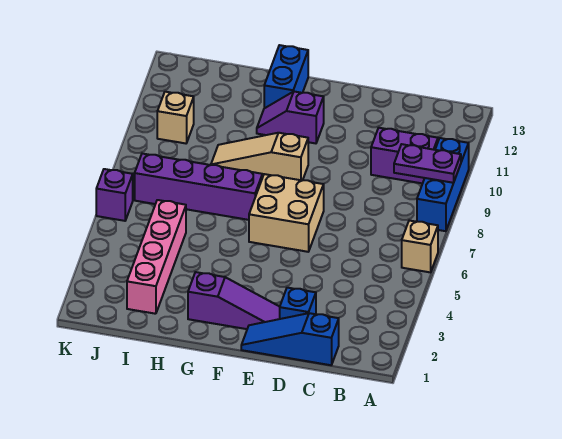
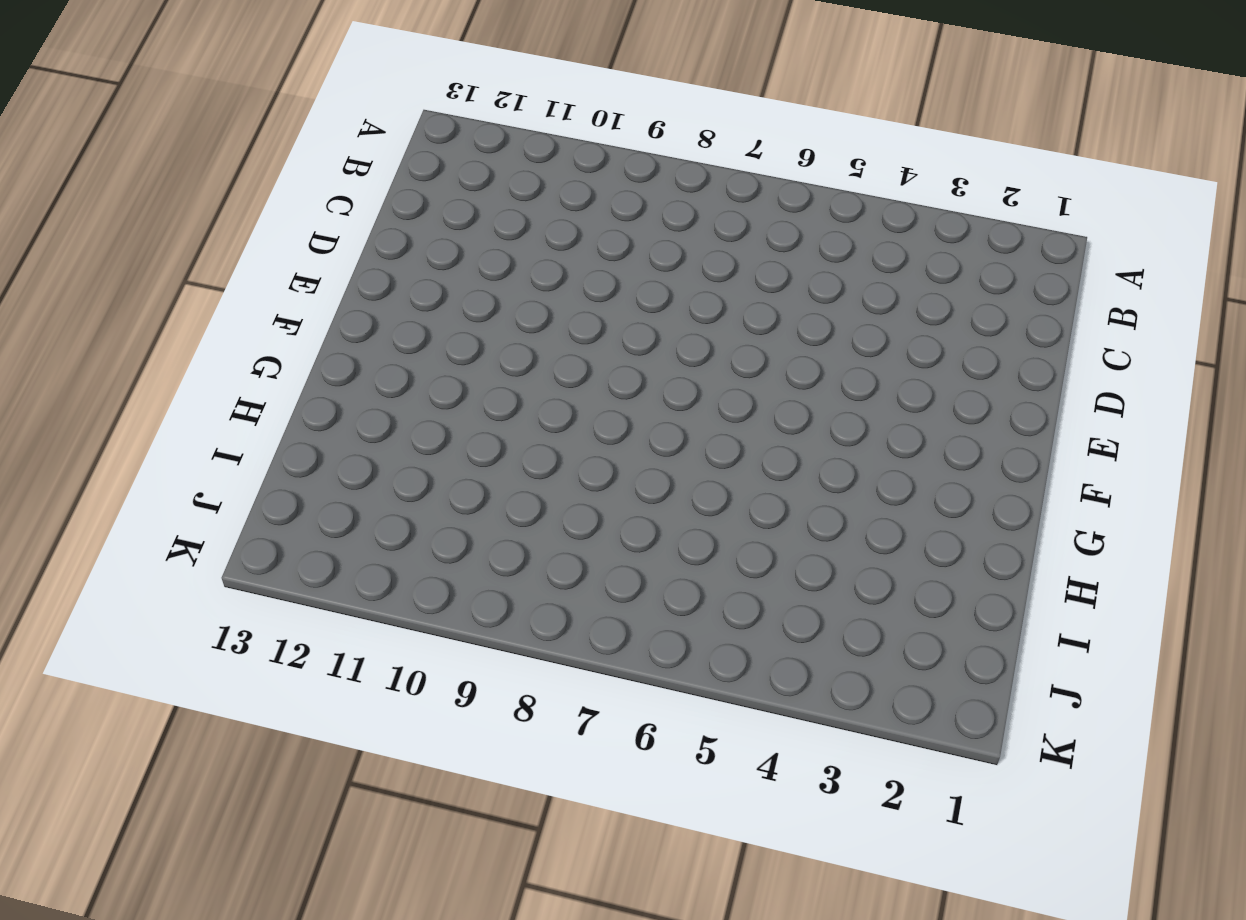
none -> tan 1x1 brick [402,221,438,272]
none -> blue 1x3 brick [417,138,469,231]
none -> purple 1x2 brick [371,128,438,183]

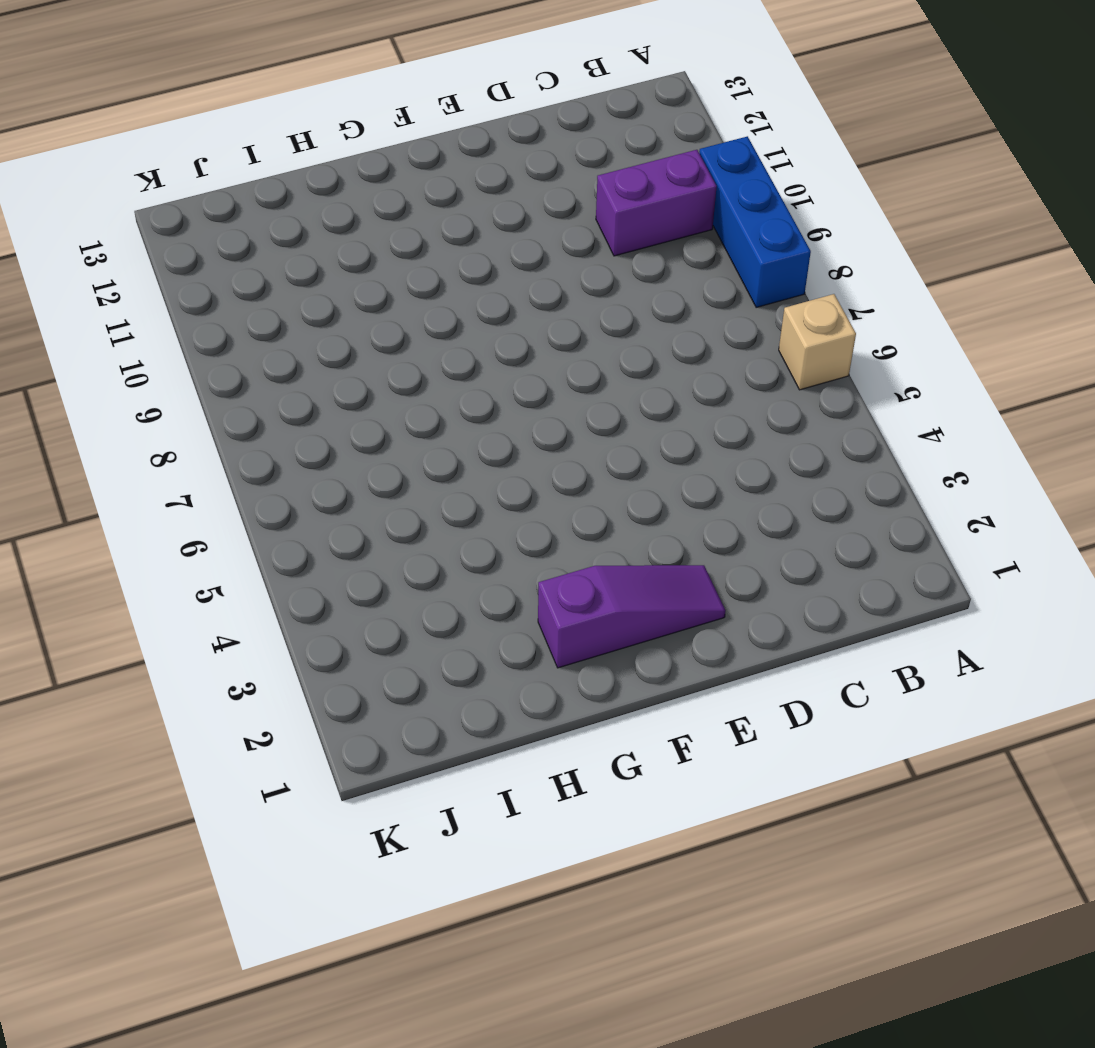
none -> blue 1x3 slope [241,313,339,365]
none -> blue 1x1 brick [280,288,316,319]
none -> tan 2x2 brick [249,174,324,252]

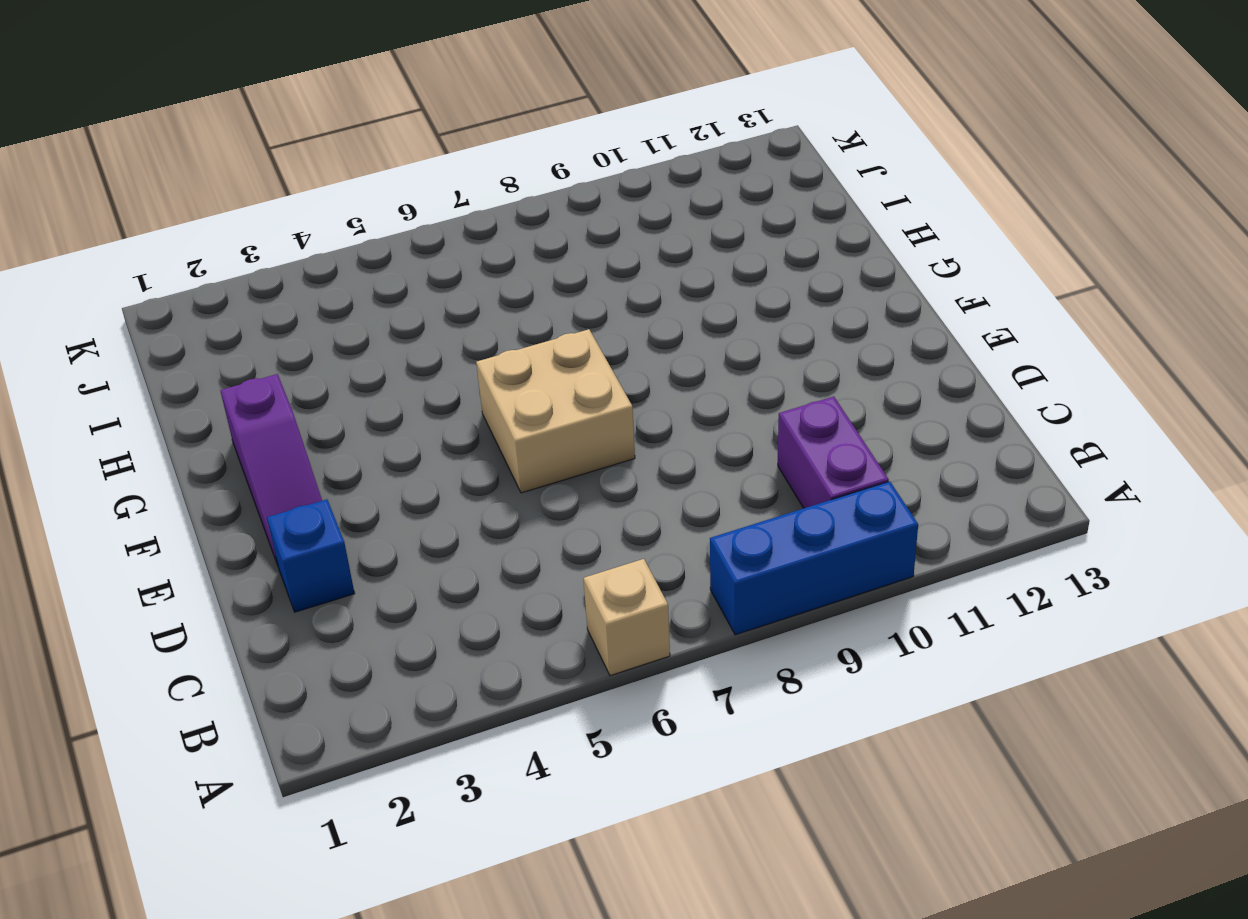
none -> blue 1x3 slope [241,313,339,365]
none -> tan 1x3 slope [211,133,308,180]
none -> purple 1x2 slope [257,92,324,143]

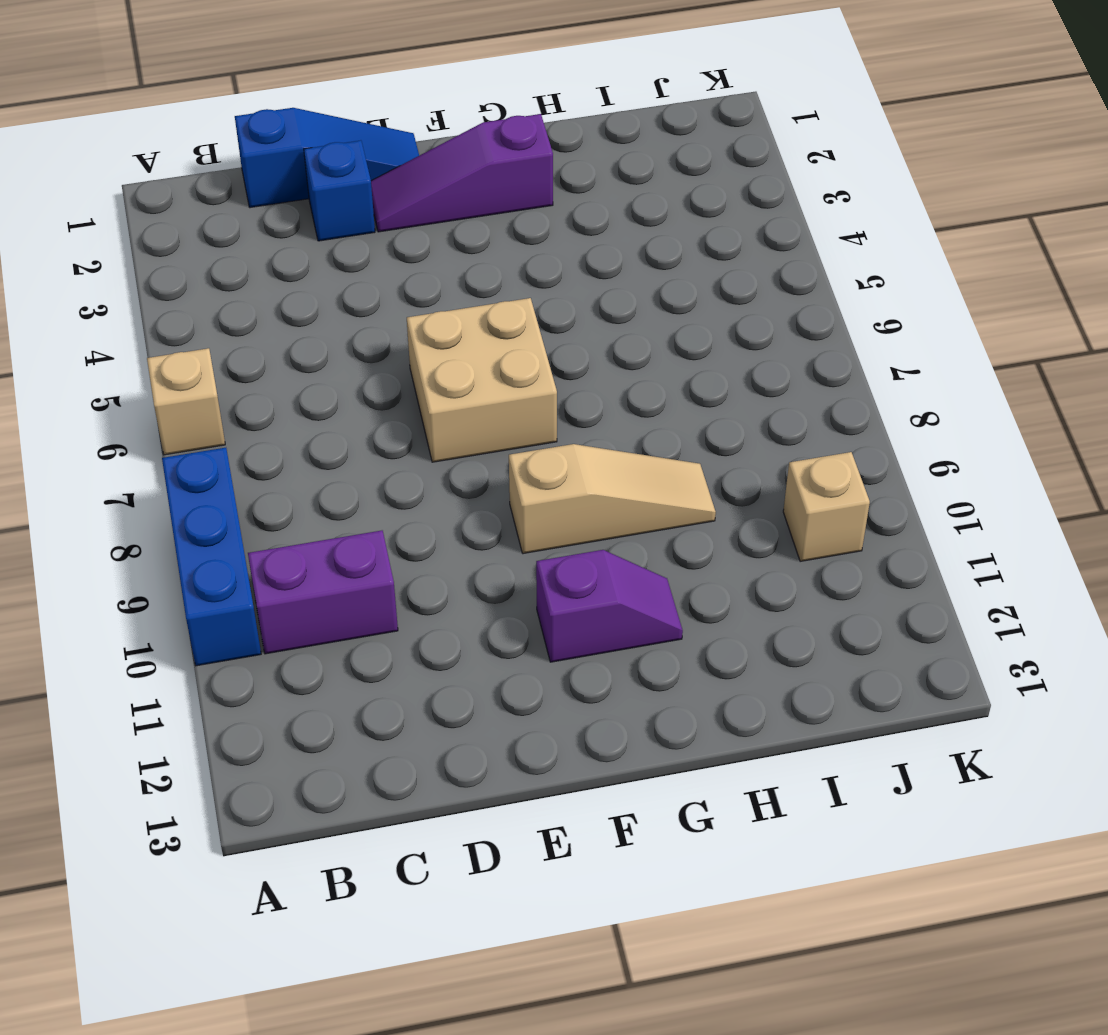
none -> purple 1x4 brick [135,154,262,220]
none -> blue 1x2 brick [264,45,308,108]
none -> pink 1x4 brick [127,200,186,314]

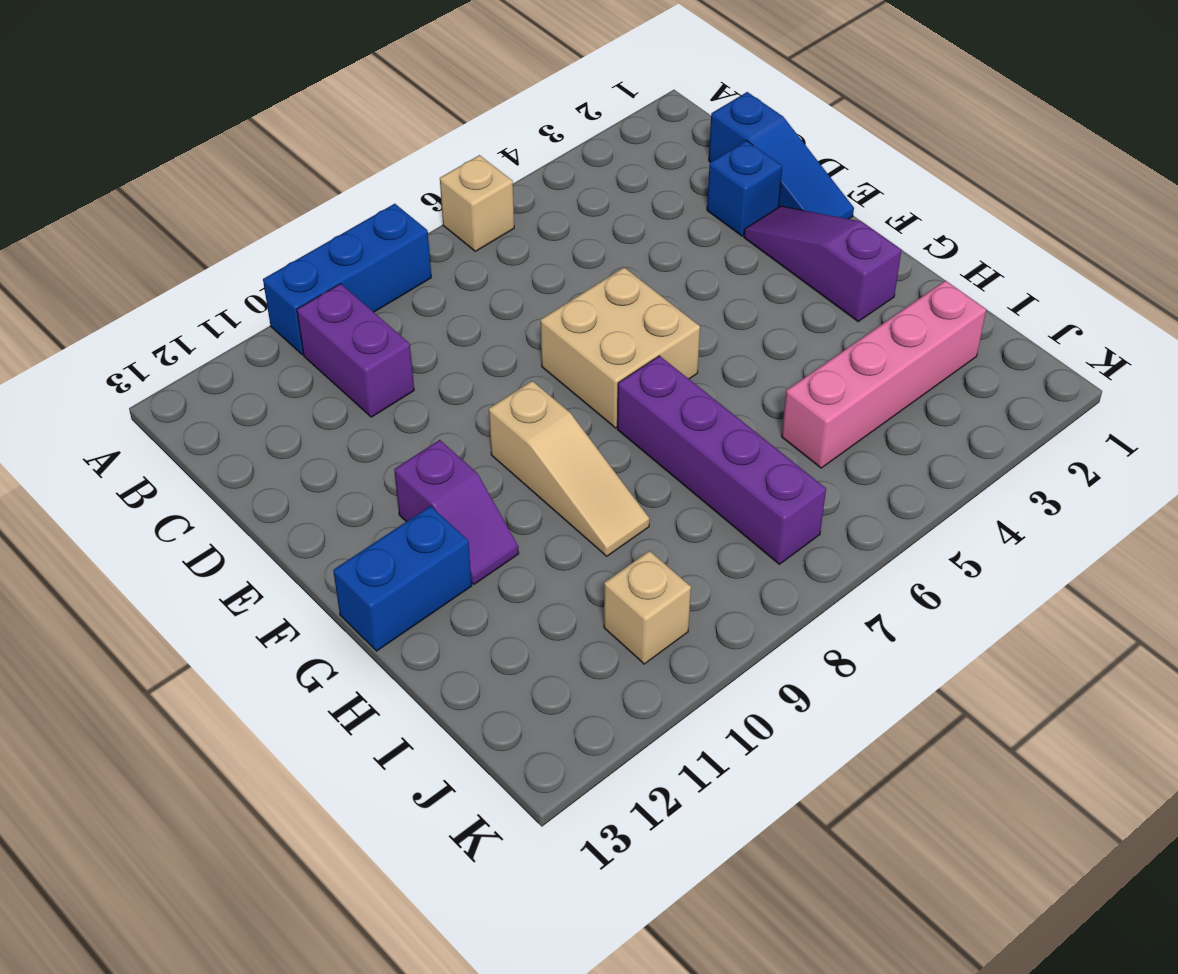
none -> purple 1x1 brick [96,169,133,221]
none -> purple 1x2 plate [394,144,461,183]

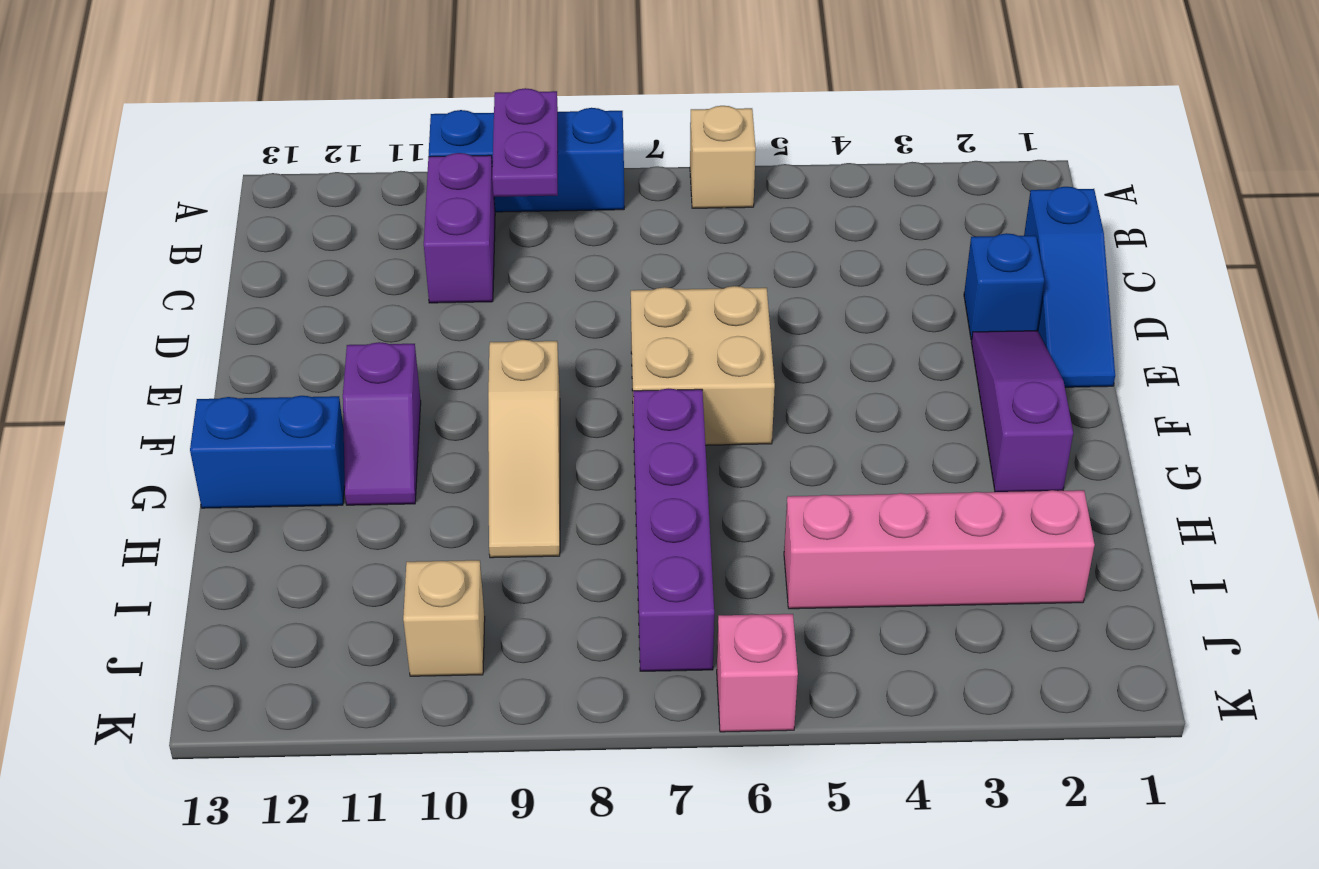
pink 1x1 brick [717,614,798,732] -> purple 1x1 brick [96,169,133,221]

